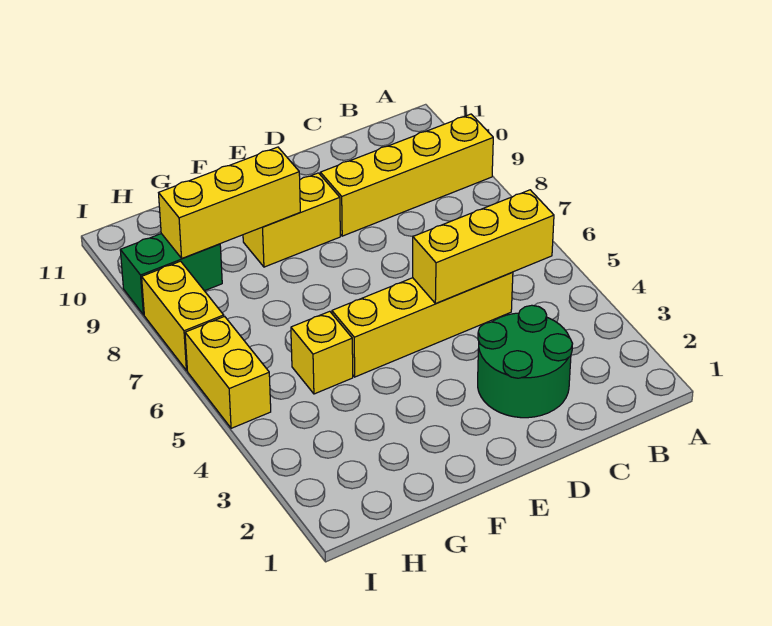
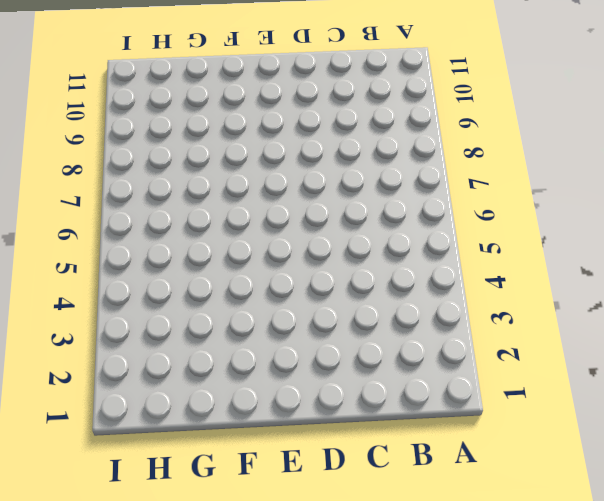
none -> yellow 1x4 brick [320,114,493,236]
none -> green 2x2 round brick [478,305,573,418]

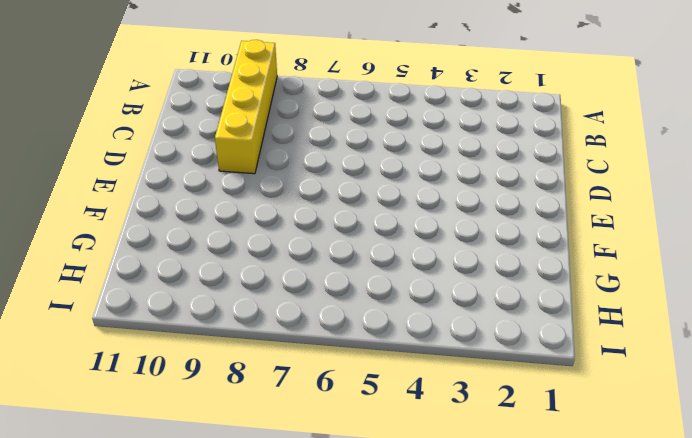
none -> green 2x2 round brick [478,305,573,418]
none -> yellow 1x4 brick [332,272,513,377]

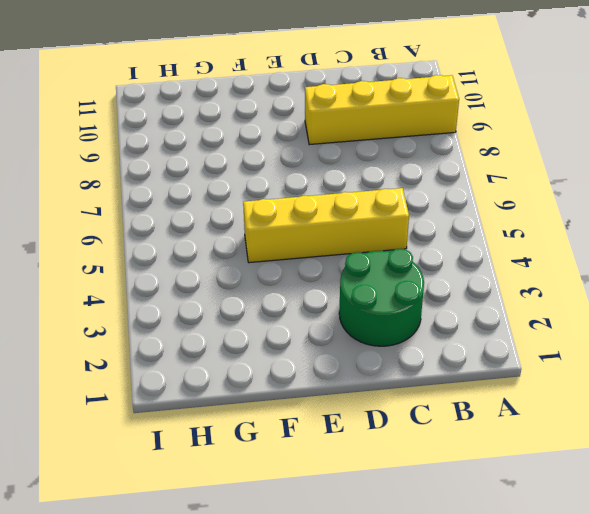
none -> yellow 1x2 brick [243,173,340,267]
none -> yellow 1x1 brick [291,311,353,394]

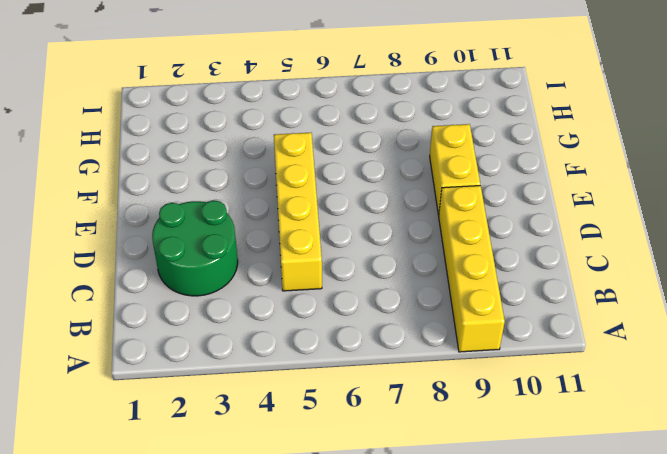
none -> yellow 1x1 brick [291,311,353,394]
none -> green 1x2 brick [120,234,222,315]

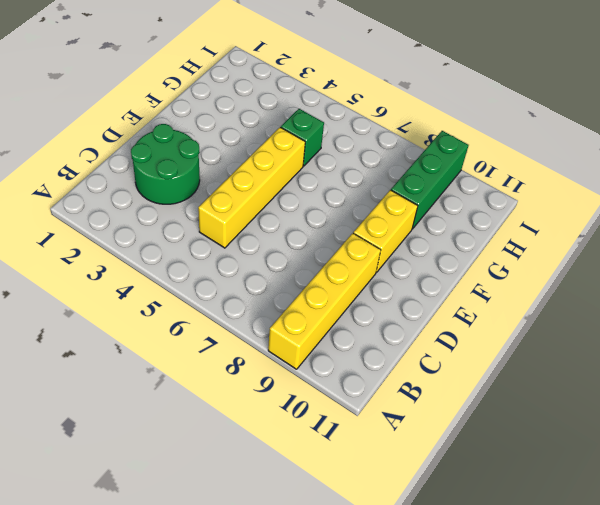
green 1x1 brick [281,109,324,166] -> yellow 1x1 brick [291,311,353,394]
green 1x3 brick [391,131,468,229] -> green 1x2 brick [120,234,222,315]
none -> yellow 1x2 brick [185,316,271,428]
none -> yellow 1x2 brick [142,261,224,371]

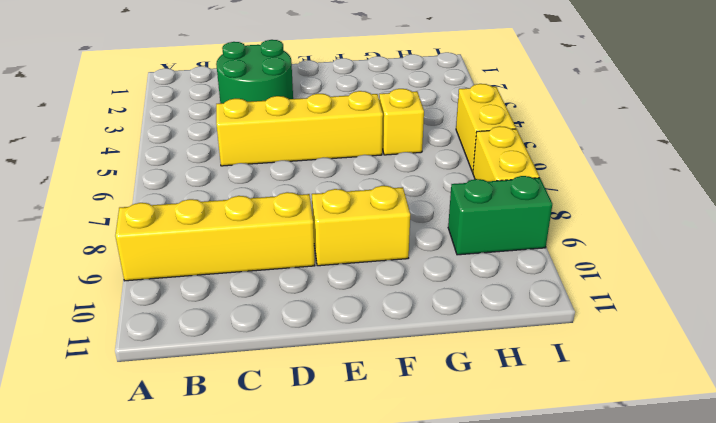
none -> yellow 1x3 brick [413,190,554,304]
none -> yellow 1x3 brick [159,147,300,258]

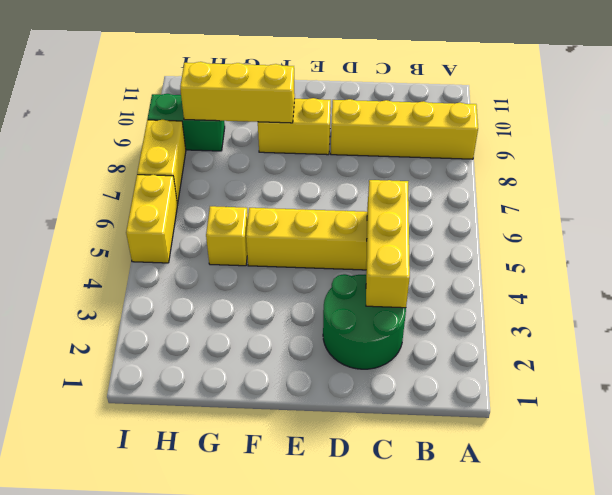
yellow 1x3 brick [366,180,410,308] -> yellow 1x3 brick turned to [413,190,554,304]

